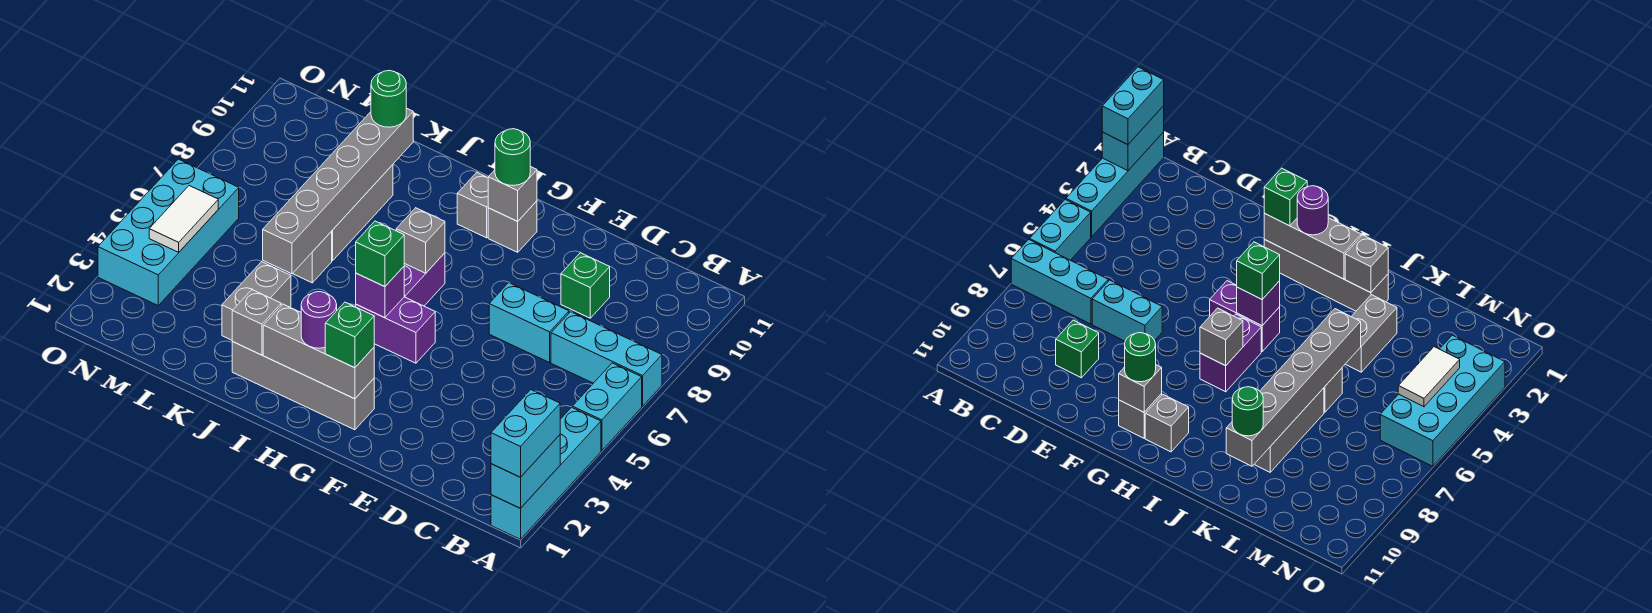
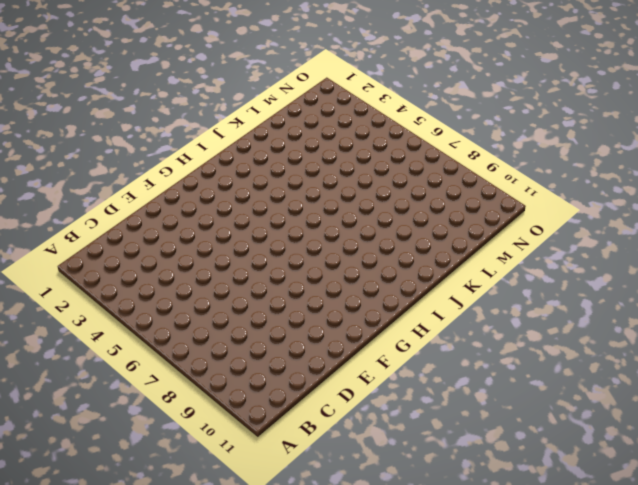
none -> cyan 1x4 brick [491,407,601,539]
none -> cyan 1x2 brick [572,363,642,451]
none -> cyan 1x3 brick [551,312,662,406]

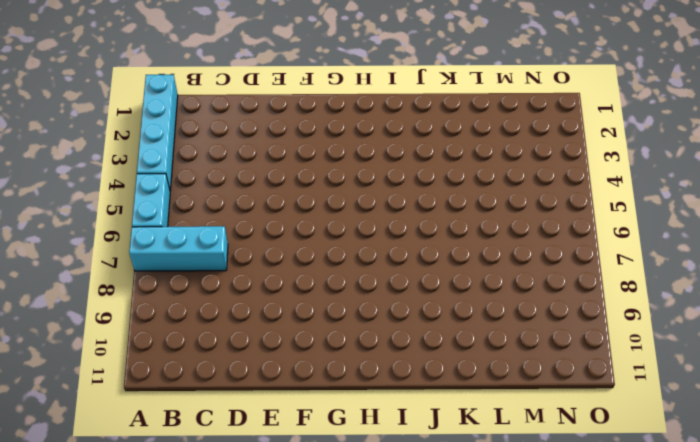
none -> cyan 1x2 brick [489,283,569,363]
none -> green 1x1 brick [561,253,610,318]
none -> grey 1x4 brick [232,342,374,430]

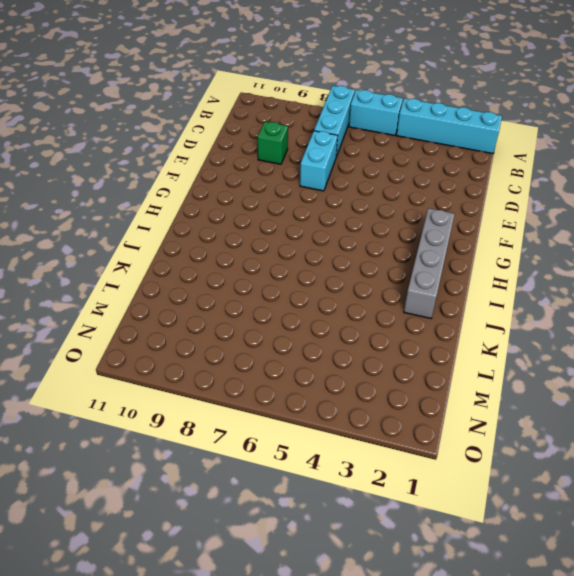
none -> purple 1x2 brick [356,297,435,363]
none -> grey 1x1 brick [488,201,537,252]
none -> purple 1x2 brick [404,253,445,306]

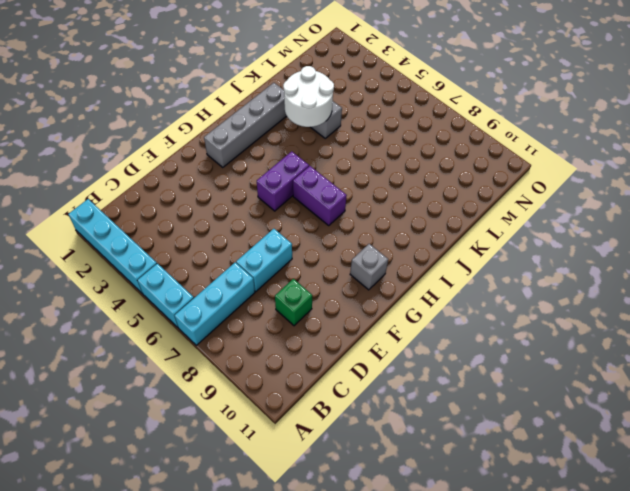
white 2x2 round brick [283,66,334,127] -> none
none -> grey 1x1 brick [457,172,488,238]
none -> grey 1x1 brick [293,231,332,283]
none -> grey 1x3 brick [332,165,393,261]

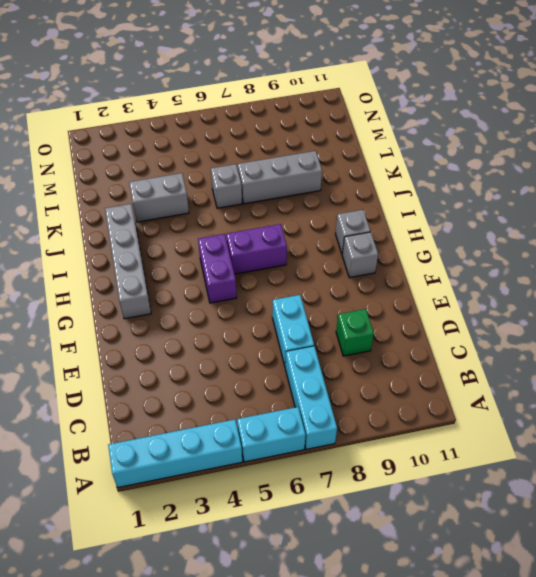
none -> cyan 2x4 brick [98,159,239,305]
none -> cyan 1x2 brick [491,435,560,508]
none -> grey 1x3 brick [263,304,374,399]

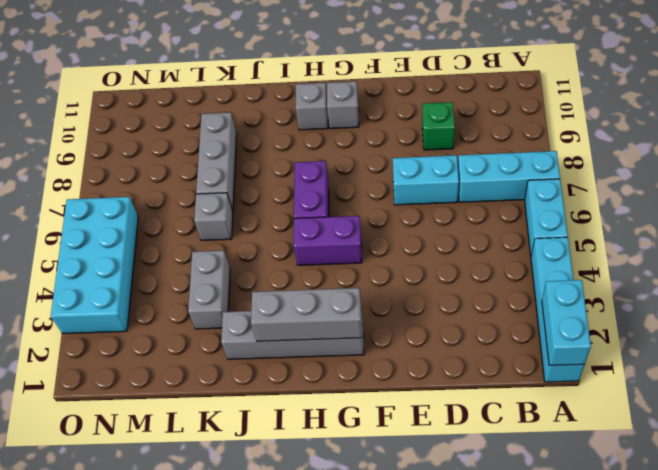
none -> grey 1x1 brick [488,166,537,221]
none -> purple 1x1 brick [356,267,404,318]
none -> grey 1x1 brick [396,208,445,273]

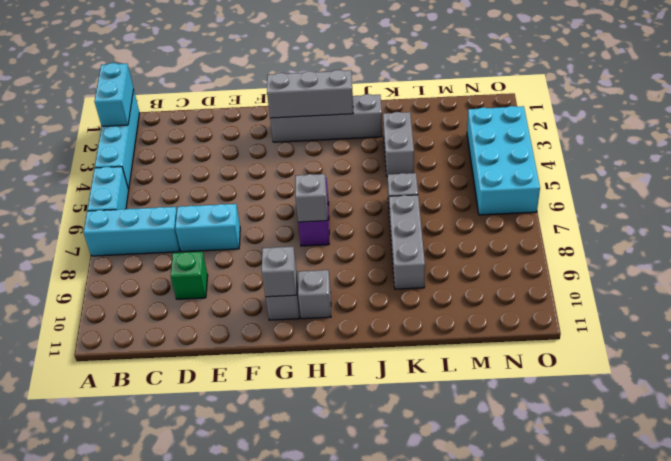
none -> purple 1x2 brick [356,297,435,363]
none -> purple 1x1 brick [356,267,404,318]
none -> grey 1x1 brick [232,290,281,355]

